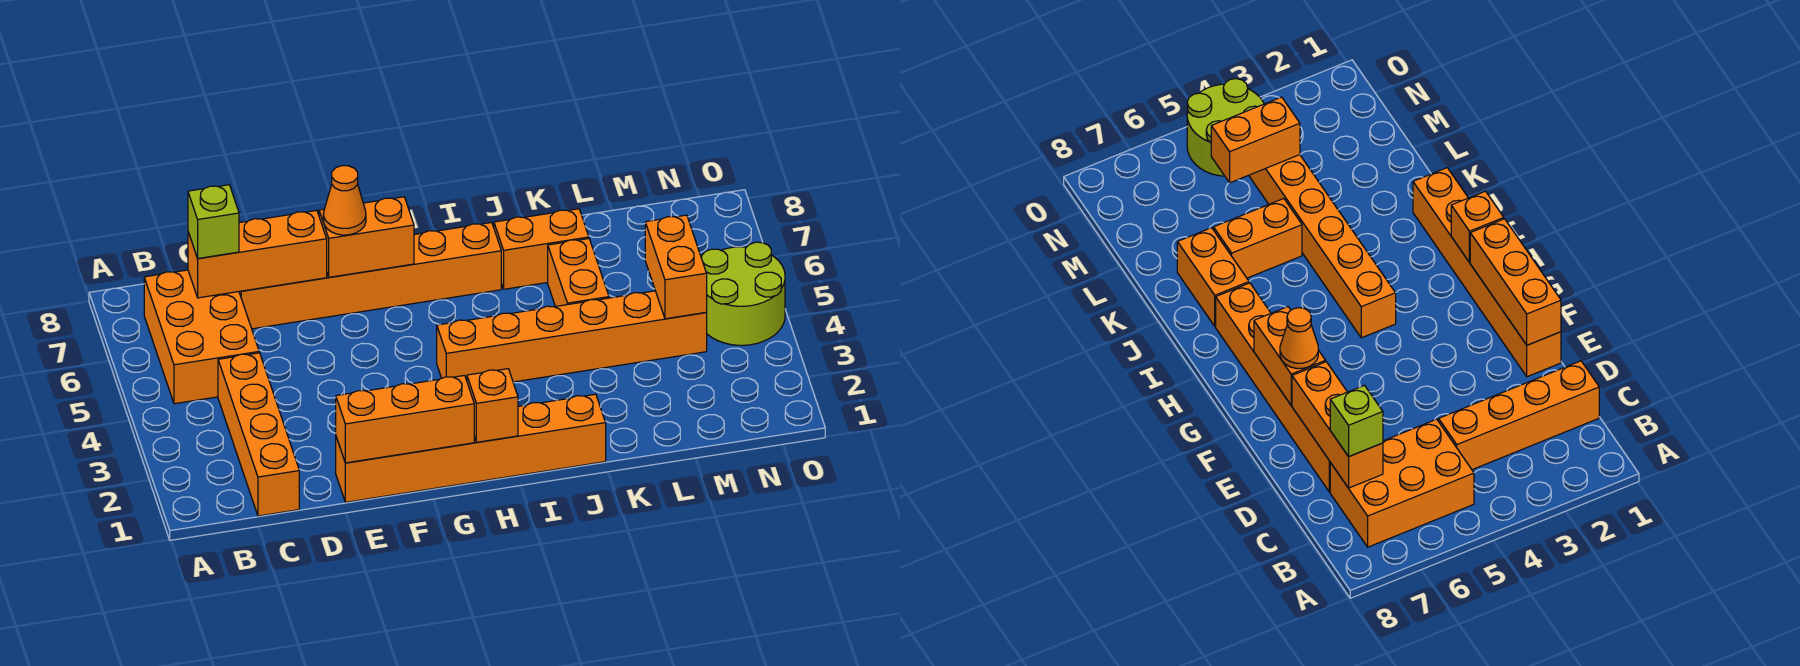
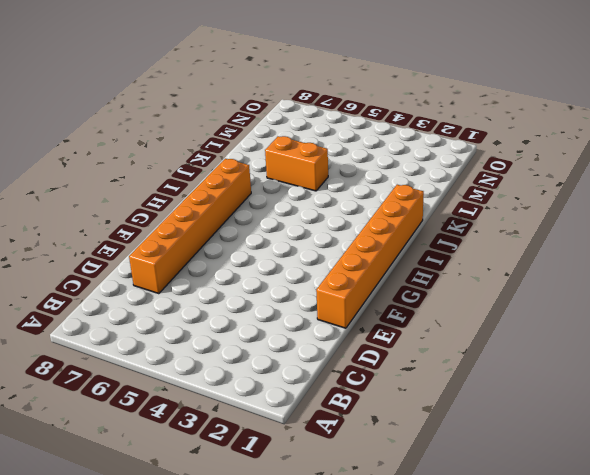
none -> orange 2x3 brick [144,270,259,404]
none -> orange 1x4 brick [218,353,299,516]
none -> orange 1x6 brick [437,291,707,382]

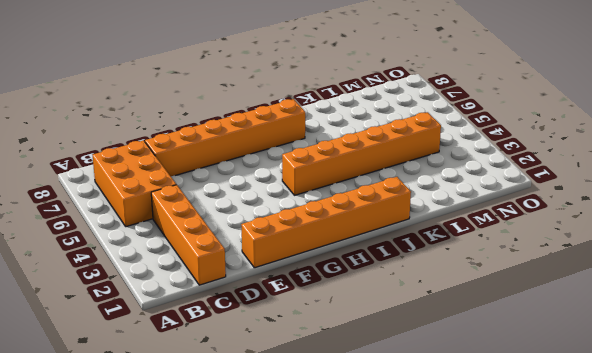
none -> orange 1x2 brick [494,209,589,289]
none -> orange 1x2 brick [548,239,609,306]
none -> lime 2x2 round brick [702,242,785,345]

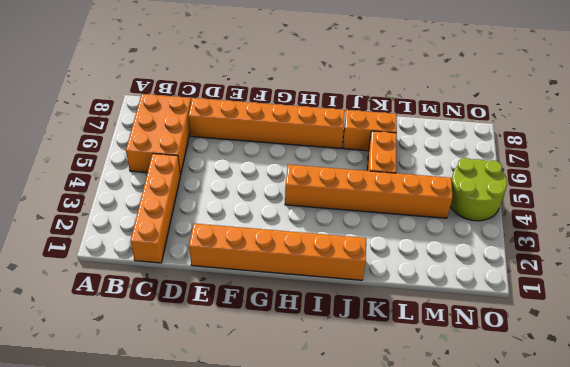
none -> orange 1x3 brick [188,210,327,298]
none -> orange 1x3 brick [336,375,474,463]
none -> orange 1x2 brick [319,197,414,277]

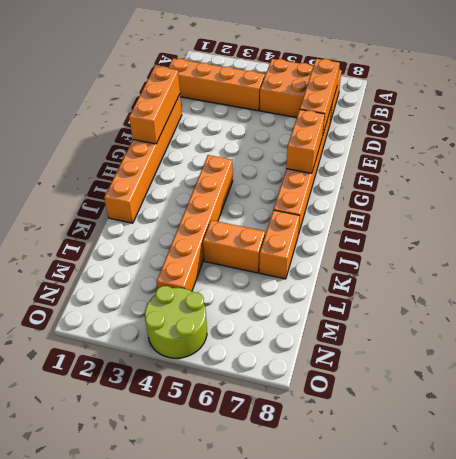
none -> orange 1x1 brick [467,369,518,442]
none -> orange 1x2 brick [645,215,707,319]
none -> lime 1x1 brick [188,185,239,258]

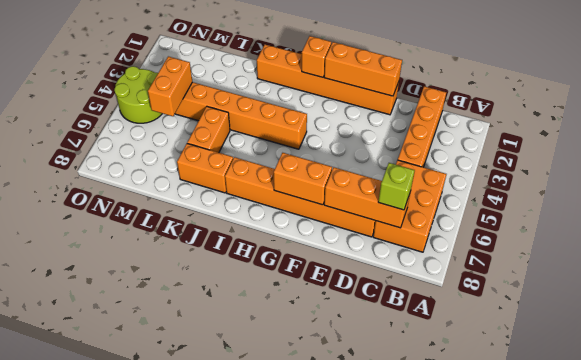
none -> orange 1x1 cone [323,166,366,235]

